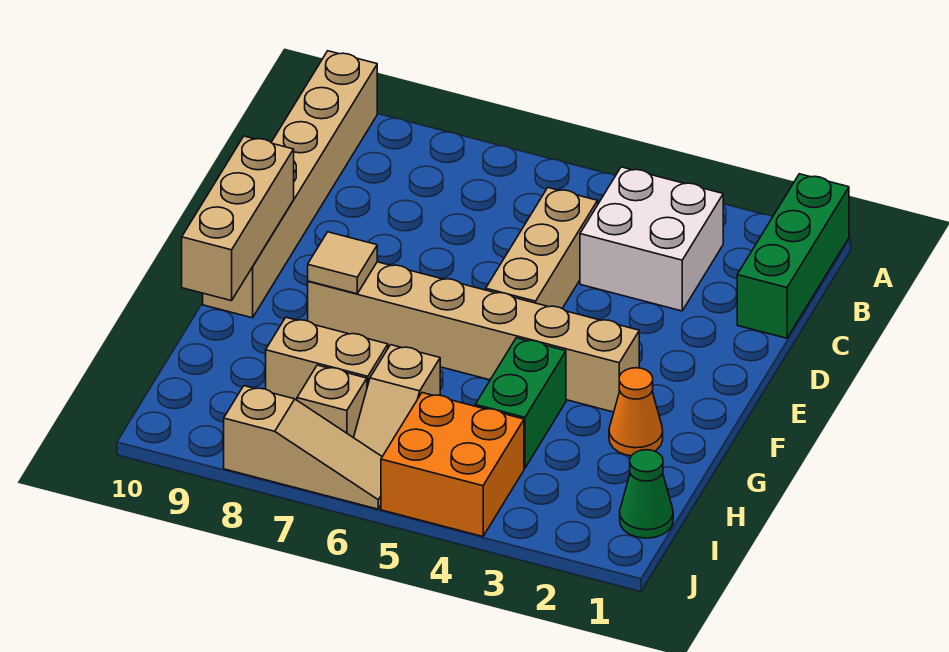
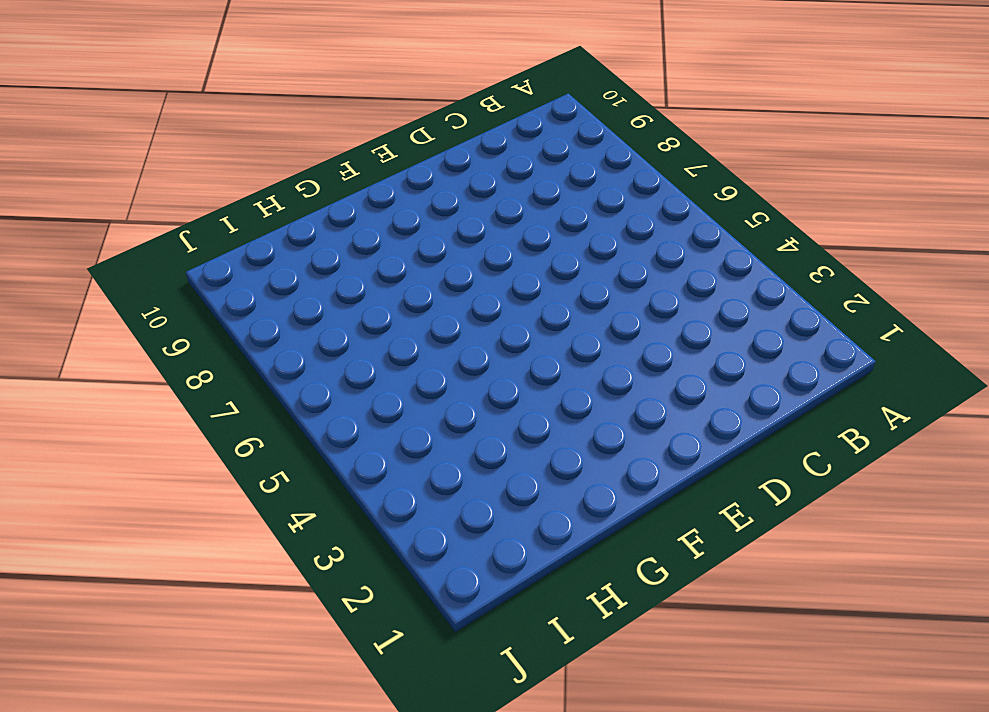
none -> green 1x3 brick [737,174,849,338]
none -> tan 1x6 brick [203,51,377,318]
none -> white 2x2 brick [580,167,723,311]

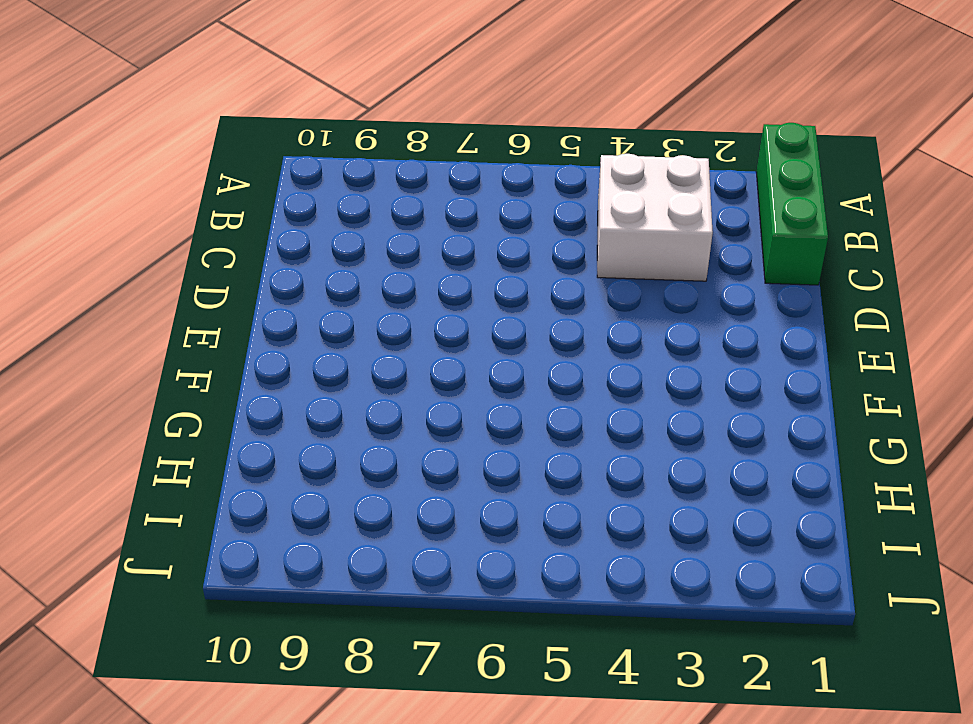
none -> tan 1x6 brick [203,51,377,318]
none -> tan 1x3 brick [486,188,598,308]
none -> tan 1x6 brick [308,262,639,412]

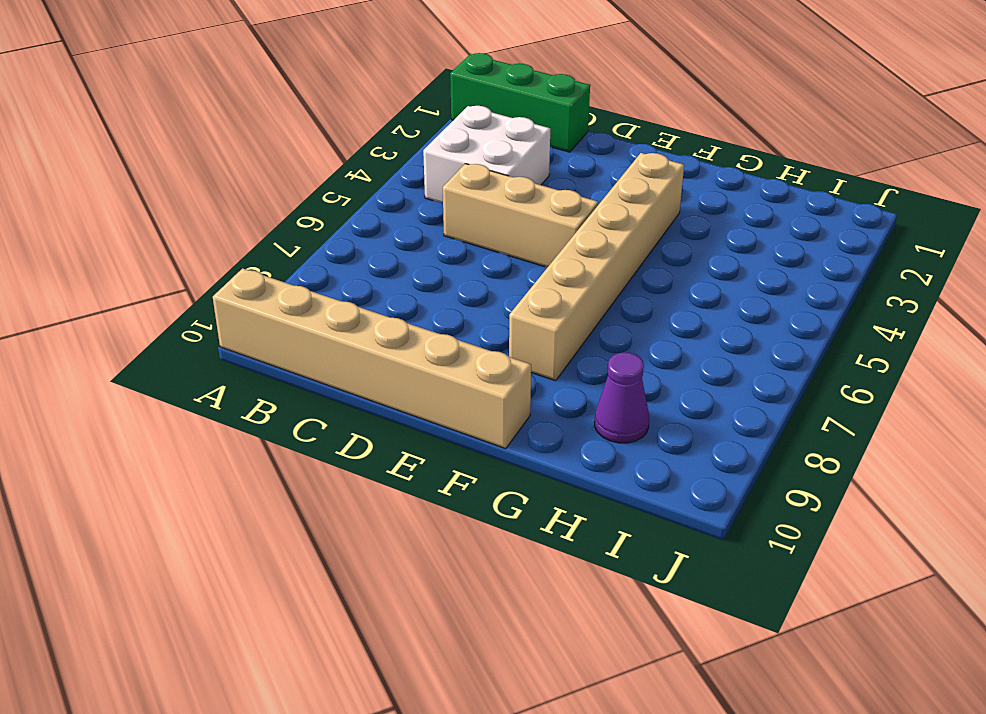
purple 1x1 cone [595,352,649,443] -> none
none -> orange 1x1 cone [609,368,663,456]
none -> green 1x2 brick [475,338,566,468]
none -> tan 1x2 slope [354,345,440,457]

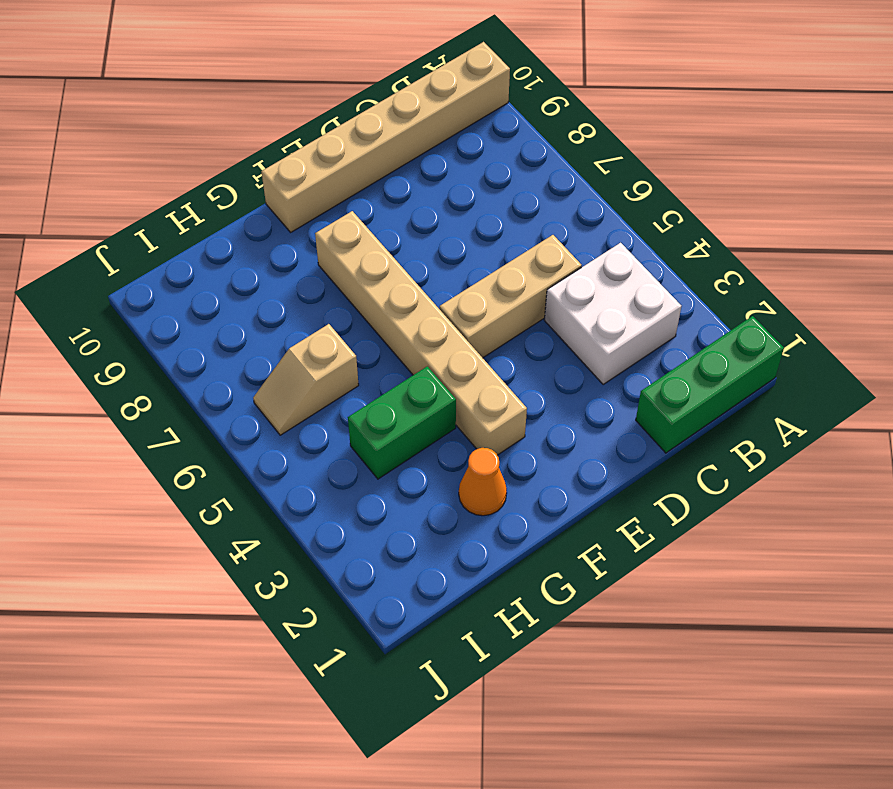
none -> tan 1x2 brick [266,317,388,400]
none -> green 1x1 cone [620,450,673,538]
none -> orange 2x2 brick [381,393,524,536]

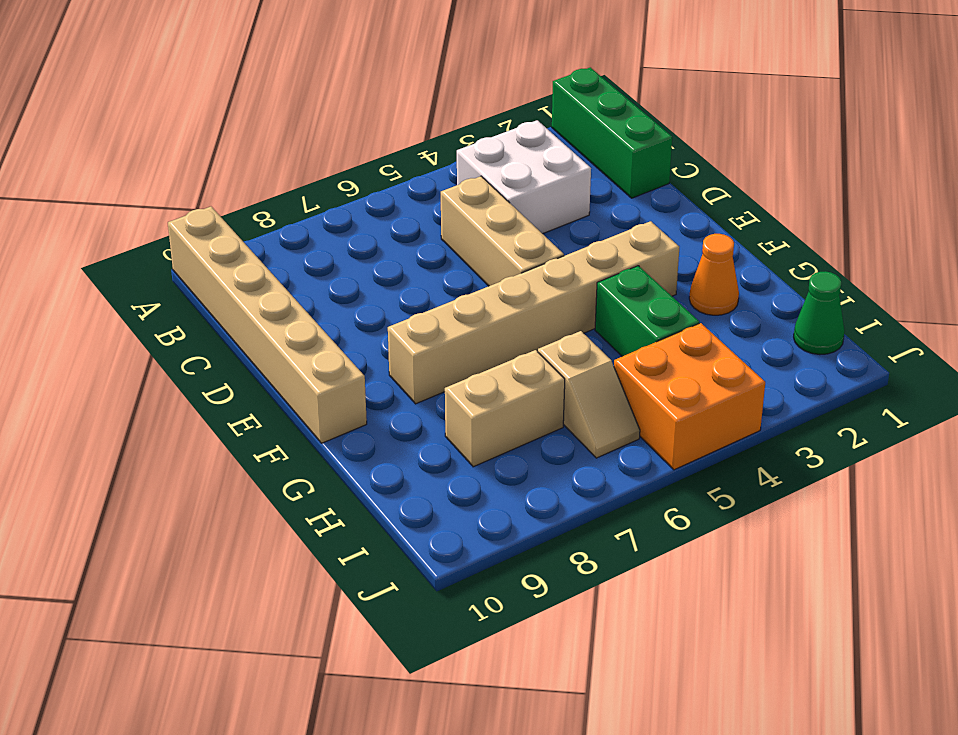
none -> tan 1x1 brick [297,365,367,438]
none -> tan 1x3 slope [224,386,382,509]
none -> tan 1x3 brick [182,136,294,301]

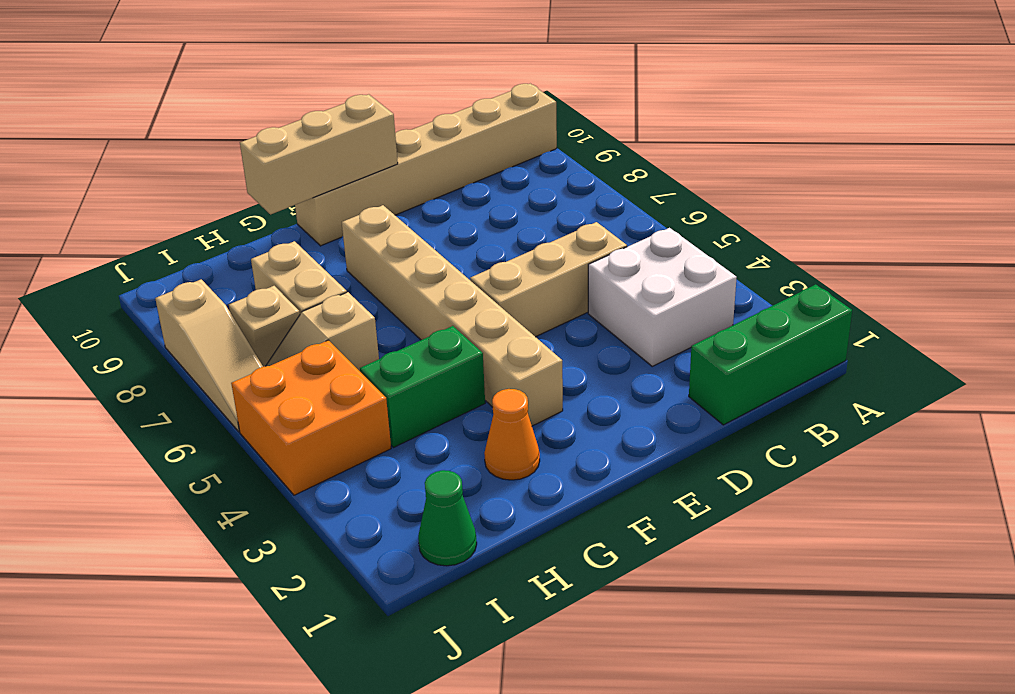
none -> tan 1x1 tile [308,232,377,294]

